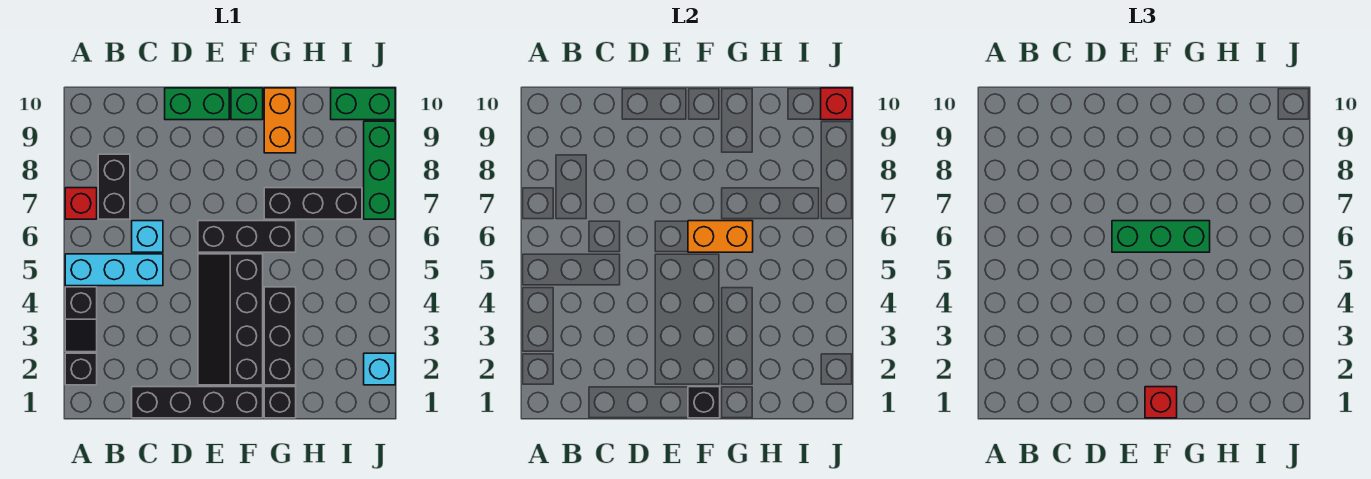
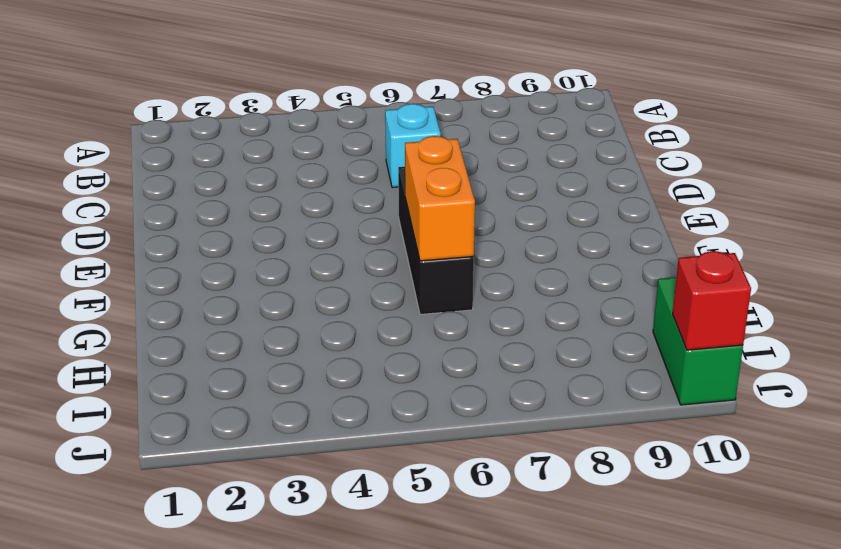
none -> black 1x1 brick [65,353,97,385]
none -> black 1x2 slope [65,287,97,352]
none -> cyan 1x3 brick [65,254,163,286]

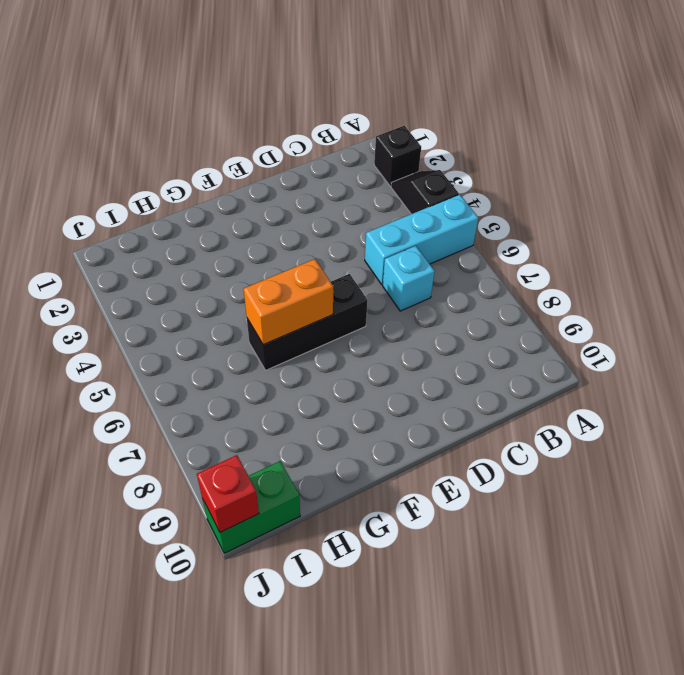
none -> red 1x1 brick [65,188,97,219]
none -> black 1x2 brick [98,154,130,219]
none -> black 1x4 brick [132,387,263,418]

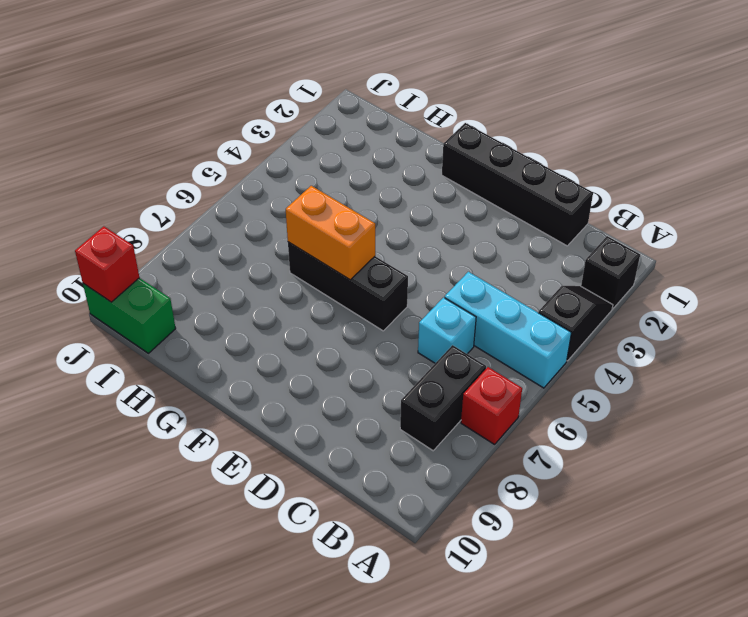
none -> green 1x2 brick [165,88,229,120]
none -> black 2x4 slope [198,254,263,385]
none -> green 1x1 brick [231,88,263,120]

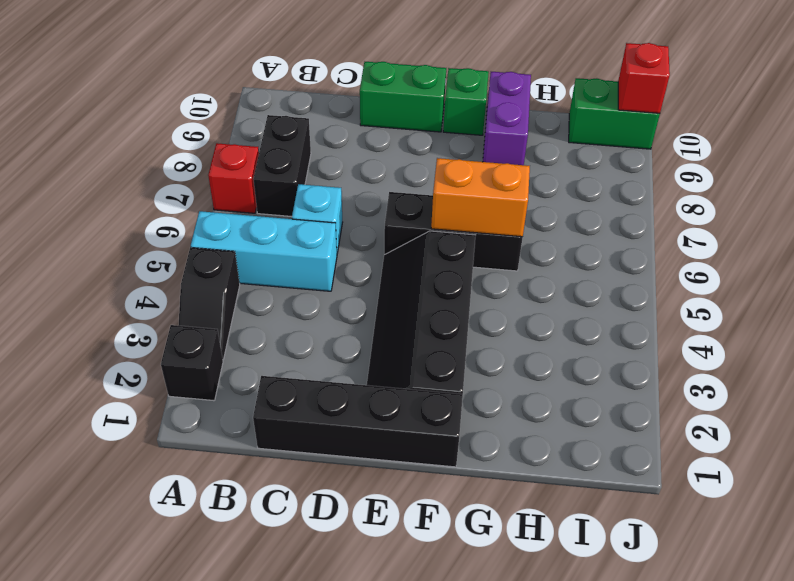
purple 1x2 brick [483,72,531,165] -> orange 1x2 brick [264,88,296,153]
none -> black 1x1 brick [264,387,296,418]
none -> black 1x3 brick [264,287,296,385]
none -> black 1x3 brick [264,188,362,219]

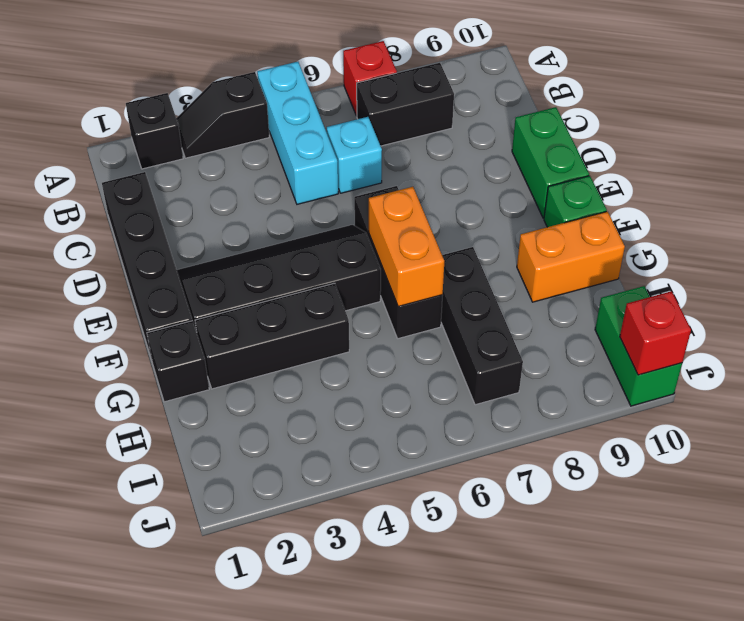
none -> cyan 1x1 brick [364,353,395,385]
none -> green 1x3 brick [364,121,395,219]
none -> black 1x1 brick [688,387,720,418]

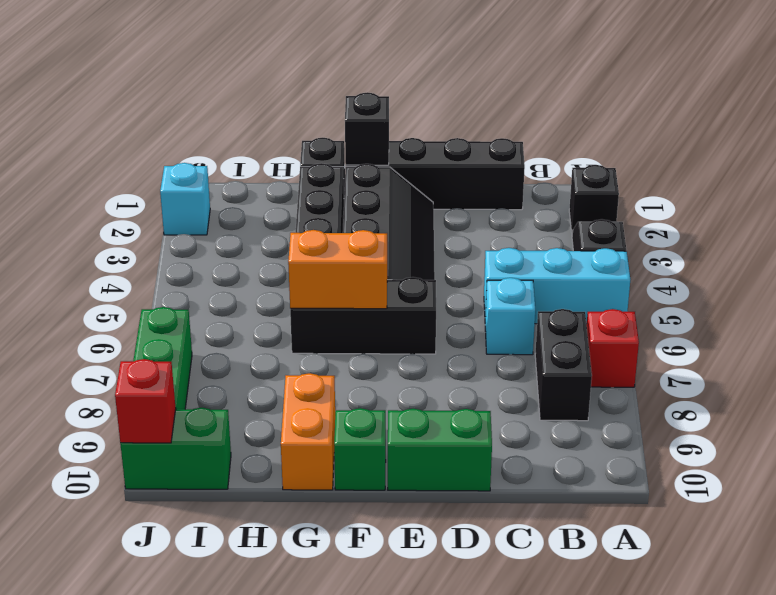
none -> black 1x3 brick [264,188,362,219]
none -> green 1x3 brick [1112,221,1210,252]
none -> red 1x1 brick [1145,387,1177,418]

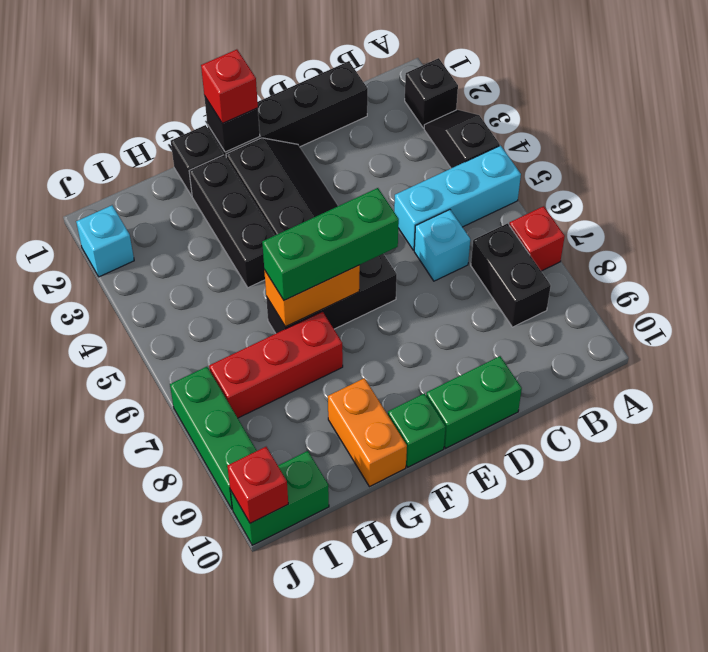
red 1x3 brick [209,312,343,418] -> black 1x3 brick [264,188,362,219]

